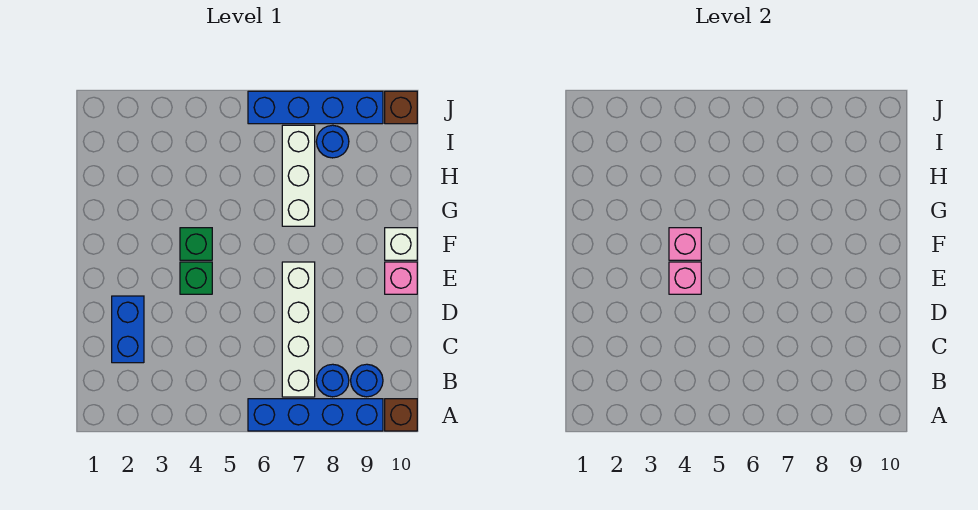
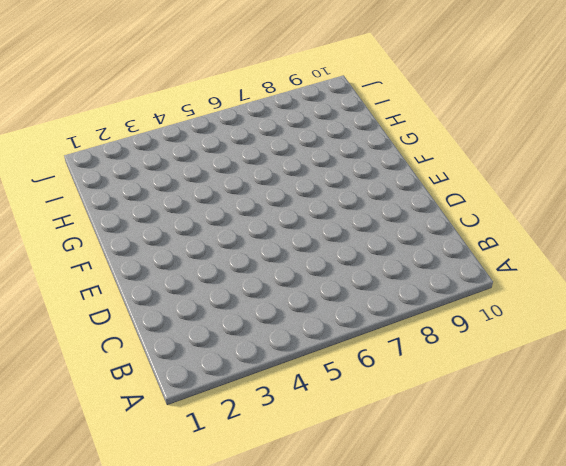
none -> blue 1x4 brick [248,399,383,431]
none -> brown 1x1 brick [385,399,417,431]
none -> white 1x4 brick [282,262,315,397]

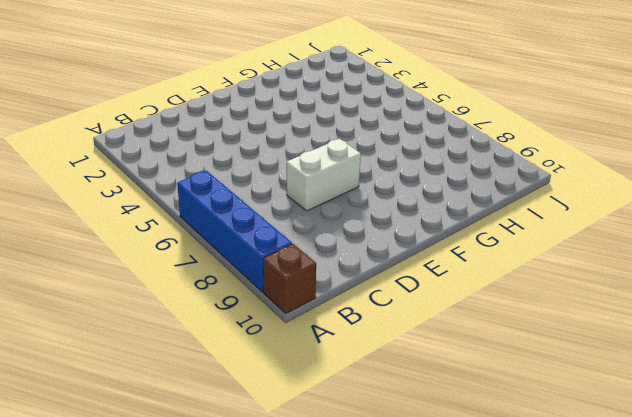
white 1x2 brick [287,139,361,211] -> white 1x4 brick [282,262,315,397]
none -> blue 1x1 round brick [316,364,349,397]
none -> blue 1x1 round brick [351,364,383,397]
none -> blue 1x2 brick [112,296,144,363]

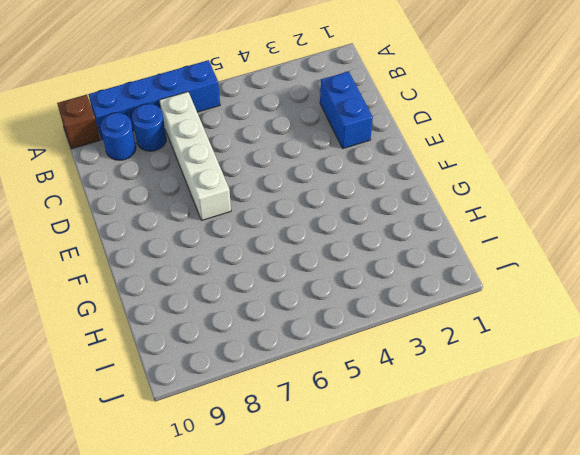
none -> green 1x1 brick [180,262,212,294]
none -> pink 1x1 brick [385,262,417,294]
none -> green 1x1 brick [180,228,212,260]

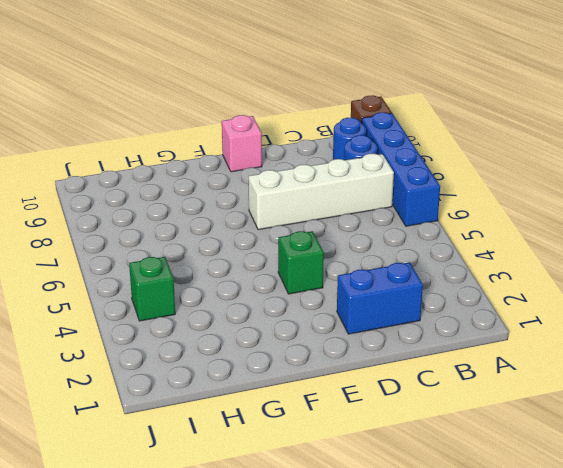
green 1x1 brick [129,257,175,321] -> green 1x1 brick moved to [180,228,212,260]
none -> white 1x1 brick [385,228,417,260]
none -> white 1x3 brick [282,125,315,226]
none -> blue 1x1 round brick [316,125,349,158]

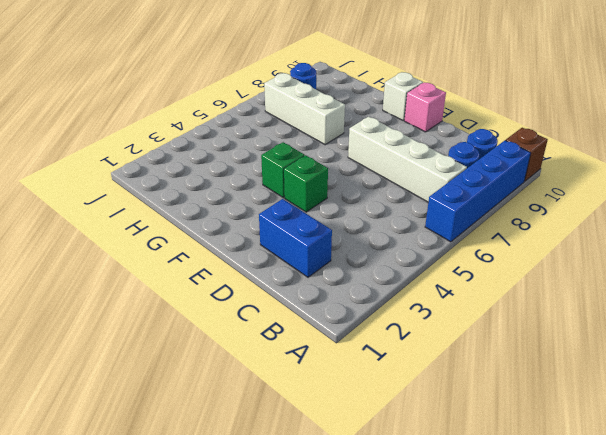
none -> blue 1x4 brick [248,91,383,124]
none -> brown 1x1 brick [385,91,417,124]
none -> pink 1x1 brick [669,262,701,294]

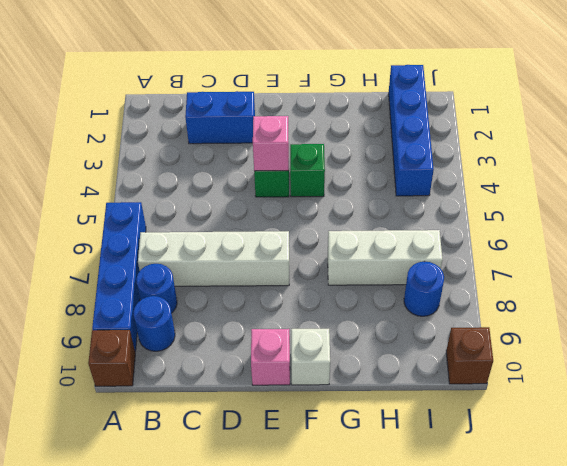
blue 1x4 brick [389,65,434,196] -> blue 1x4 brick moved to [248,91,383,124]
none -> pink 1x1 brick [669,228,701,260]

